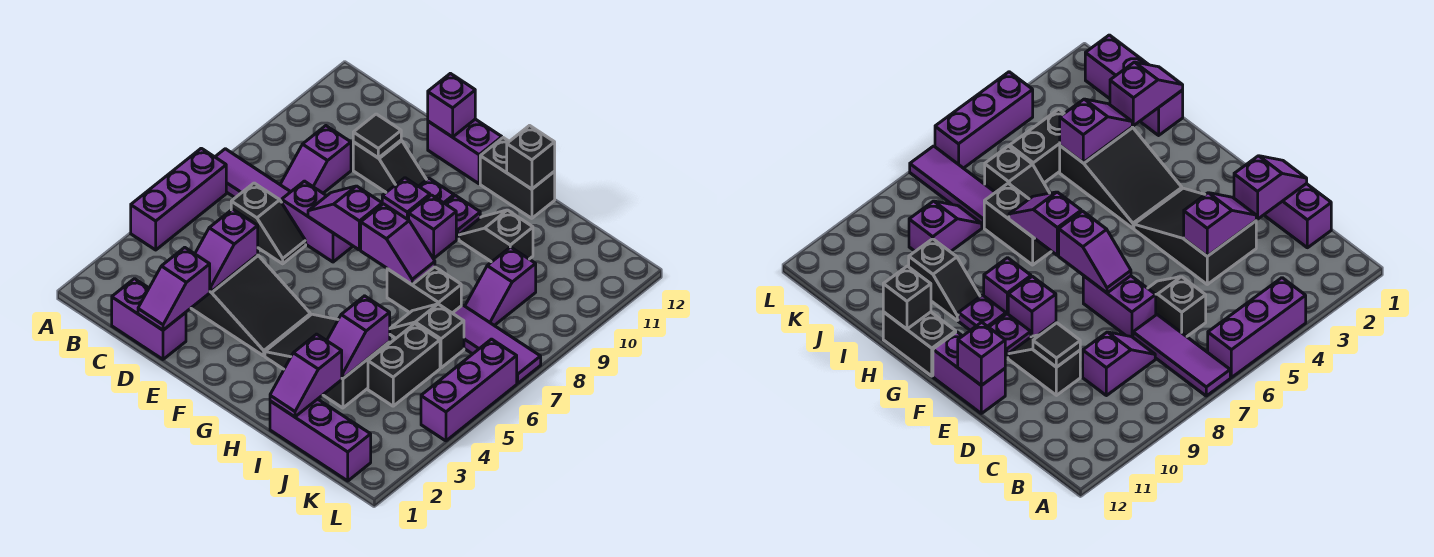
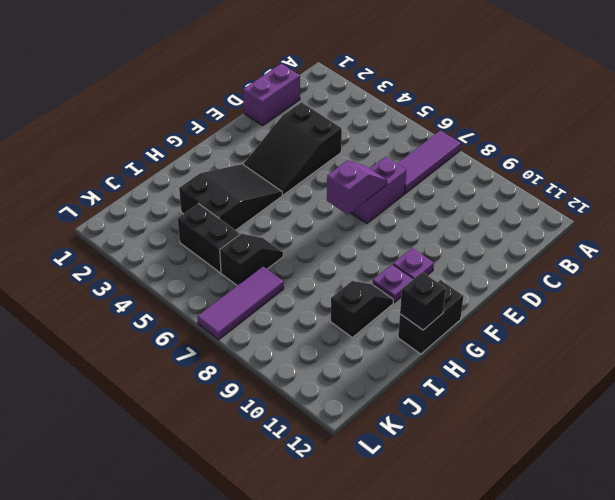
none -> purple 1x3 brick [131,148,226,250]
none -> black 1x2 slope [231,183,306,264]
none -> purple 1x2 slope [280,126,351,193]
none -> black 1x2 slope [353,140,427,192]

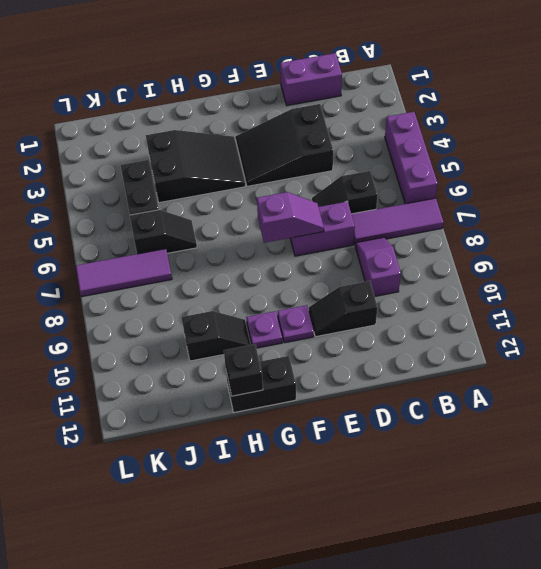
none -> purple 1x2 brick [428,119,502,184]
none -> purple 1x1 brick [382,178,430,220]
none -> purple 1x1 brick [409,195,456,259]
none -> black 1x2 brick [387,267,461,313]

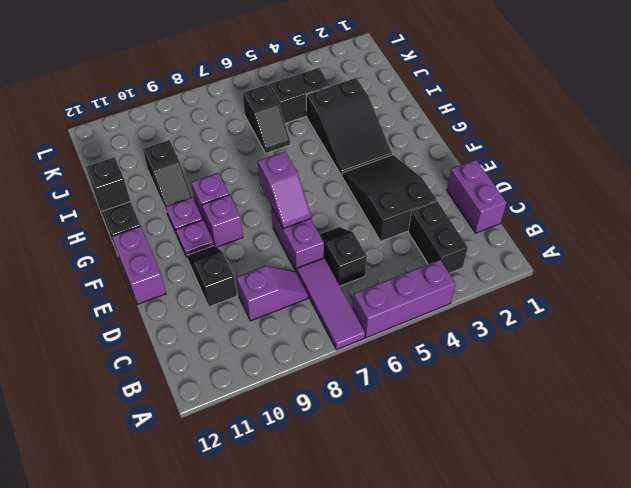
black 1x2 brick [408,201,468,273] -> black 1x2 brick moved to [387,267,461,313]
none -> purple 1x3 brick [270,399,371,481]
none -> purple 1x3 tile [453,305,541,383]
none -> purple 1x2 slope [465,247,536,326]
none -> purple 1x3 brick [421,339,517,441]

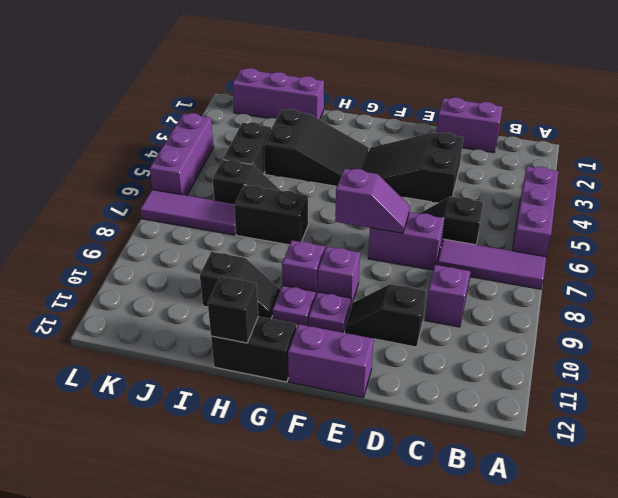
none -> purple 1x2 slope [465,247,536,326]
none -> purple 1x2 slope [138,247,210,330]
none -> purple 1x2 slope [195,209,258,292]
none -> black 1x1 tile [353,114,401,158]

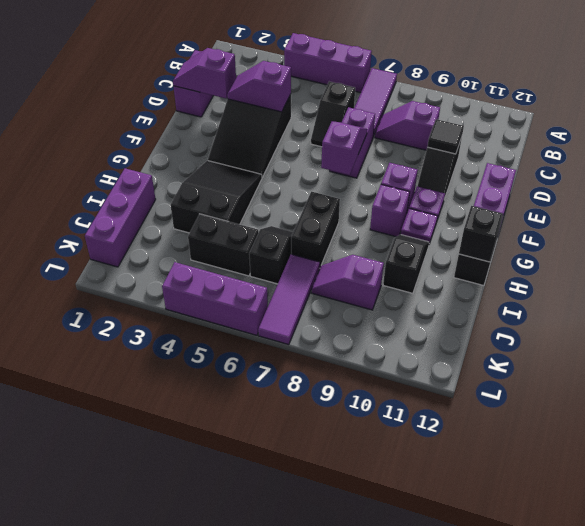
none -> purple 1x1 brick [428,73,475,137]
none -> purple 1x2 slope [360,204,435,285]
none -> purple 1x2 slope [270,334,342,417]
none -> purple 1x2 slope [327,296,390,379]

